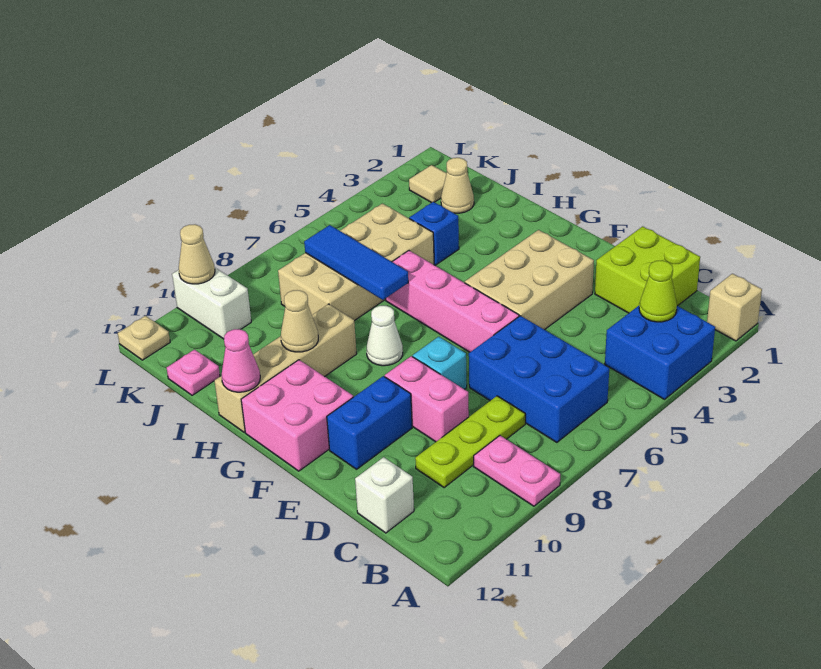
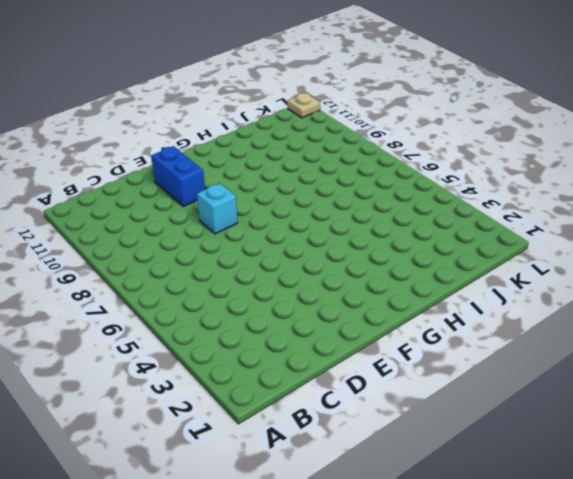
none -> tan 1x1 brick [707,274,762,341]
none -> blue 2x2 brick [605,306,715,399]
none -> pink 1x2 plate [474,436,560,506]

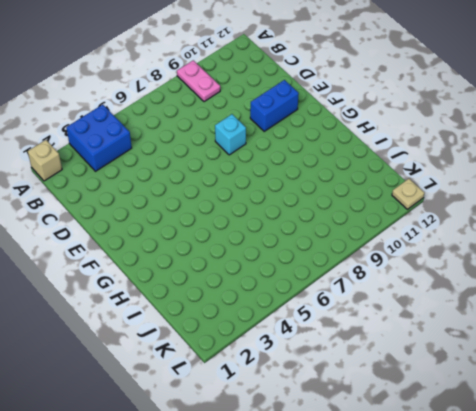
none -> blue 2x3 brick [469,316,609,442]
none -> lime 2x2 brick [595,226,700,313]
none -> lime 1x3 plate [415,396,525,488]

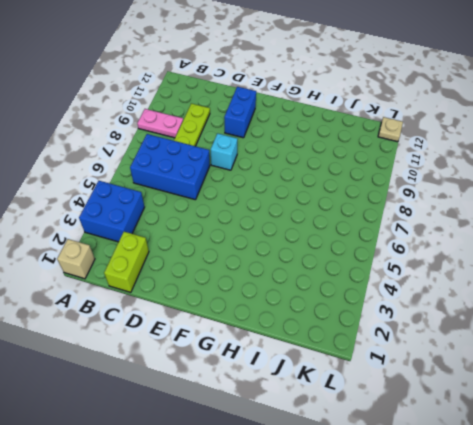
lime 1x2 brick [104,232,149,292] -> lime 2x2 brick [595,226,700,313]
none -> white 1x1 brick [355,457,414,533]
none -> pink 1x2 brick [385,356,469,442]
none -> tan 2x3 brick [465,230,594,330]

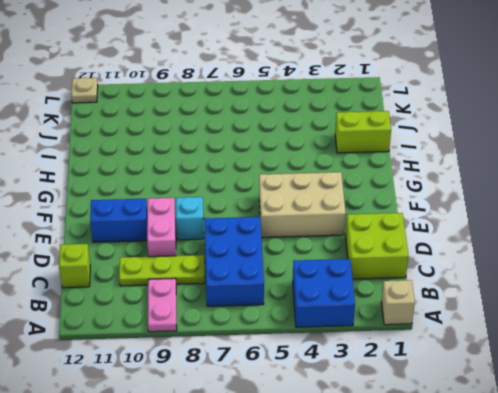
lime 1x1 brick [59,244,90,288] -> white 1x1 brick [355,457,414,533]
lime 1x2 brick [335,111,391,153] -> none
none -> pink 1x4 brick [386,251,519,352]
none -> pink 2x2 brick [241,360,353,471]
none -> white 1x1 cone [367,306,403,366]

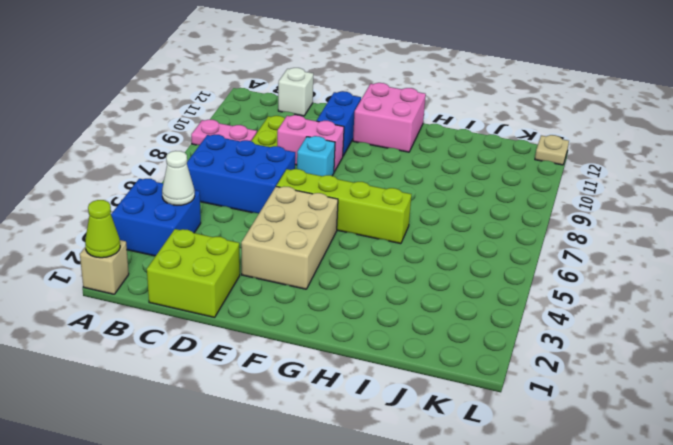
lime 1x1 cone [85,200,120,258] -> lime 1x1 cone moved to [639,260,677,322]
white 1x1 cone [162,151,195,205] -> white 1x1 cone moved to [367,306,403,366]
lime 1x4 brick [276,169,411,244] -> pink 1x4 brick [386,251,519,352]
none -> tan 1x4 brick [214,304,357,432]
none -> blue 1x1 brick [409,202,459,265]
none -> tan 2x4 brick [278,204,434,321]

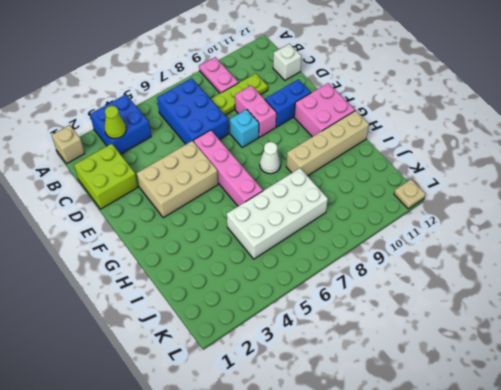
white 2x4 brick [227,168,328,259] -> tan 2x4 brick [278,204,434,321]
none -> blue 1x1 brick [409,202,459,265]
none -> tan 1x1 cone [441,158,474,213]
none -> pink 1x1 plate [167,350,220,395]

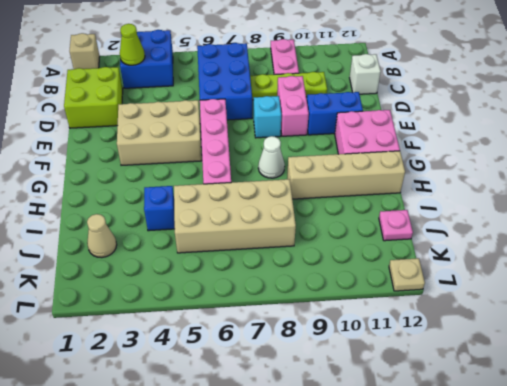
none -> tan 1x1 tile [409,165,447,203]
none -> white 1x2 brick [172,268,251,339]
none -> blue 1x3 tile [304,225,408,300]

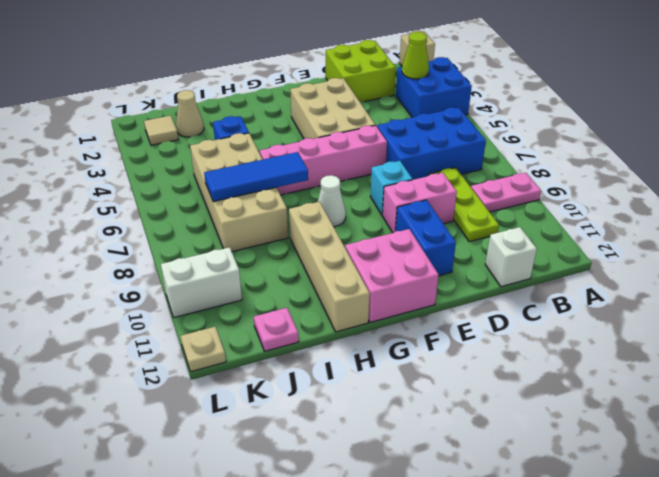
none -> tan 1x1 cone [281,290,318,352]
none -> pink 1x1 cone [222,329,260,392]
none -> tan 1x1 cone [179,224,215,284]

